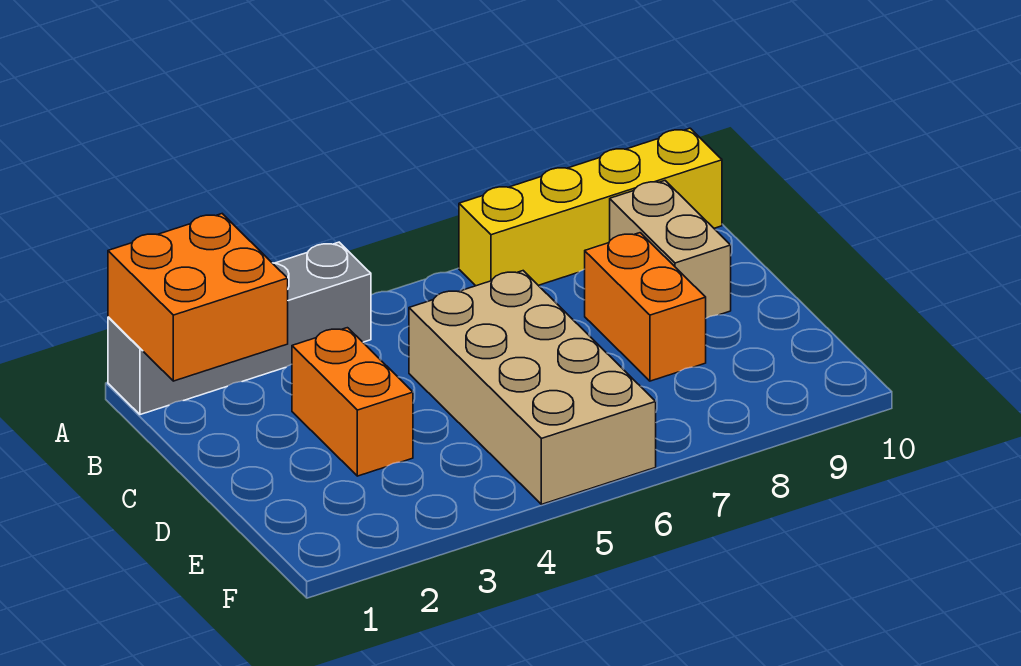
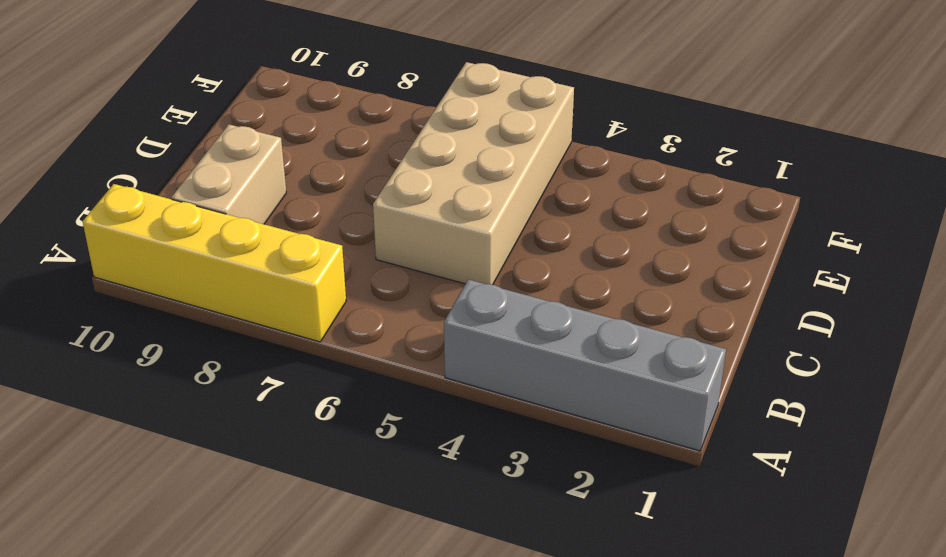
none -> orange 1x2 brick [292,328,413,476]
none -> orange 1x2 brick [585,233,706,381]

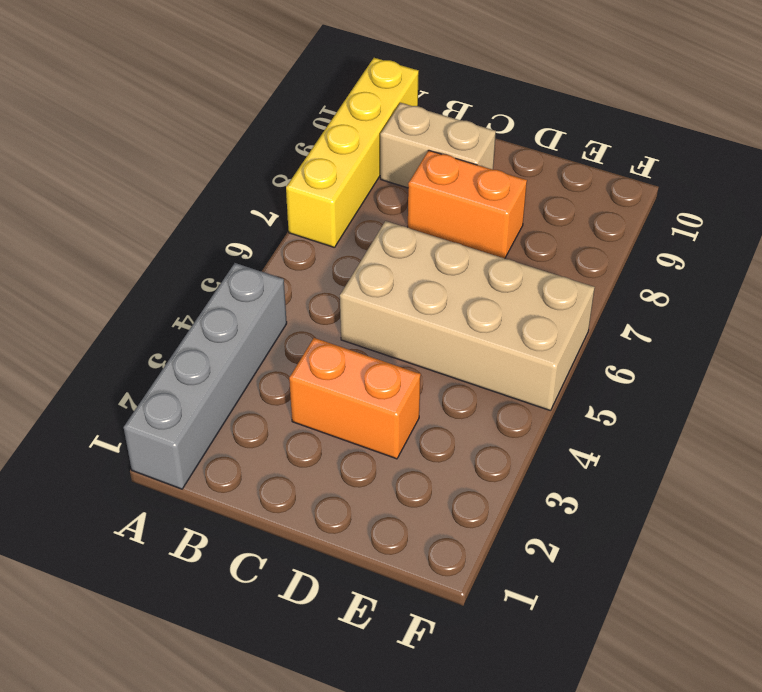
none -> orange 2x2 brick [108,214,288,381]

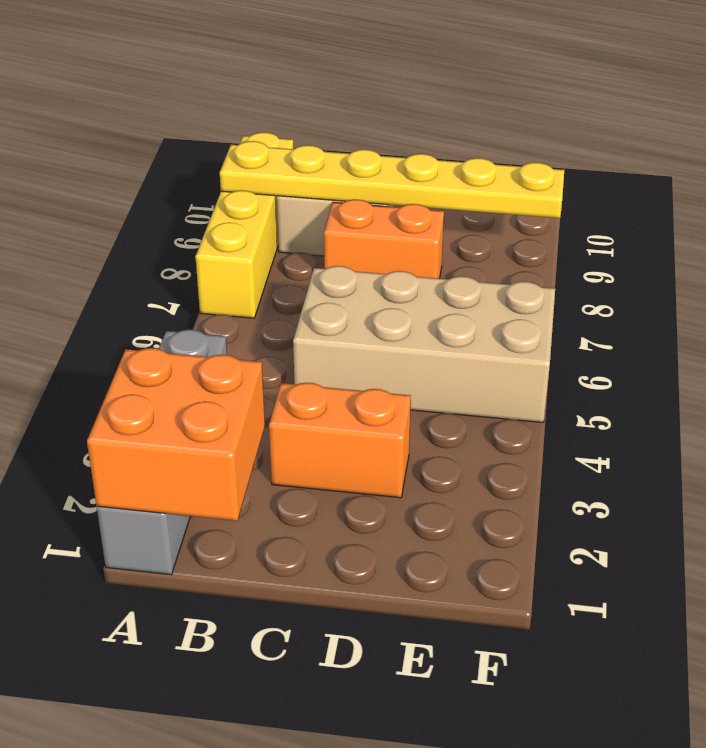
yellow 1x6 plate [220,141,564,218] -> none

